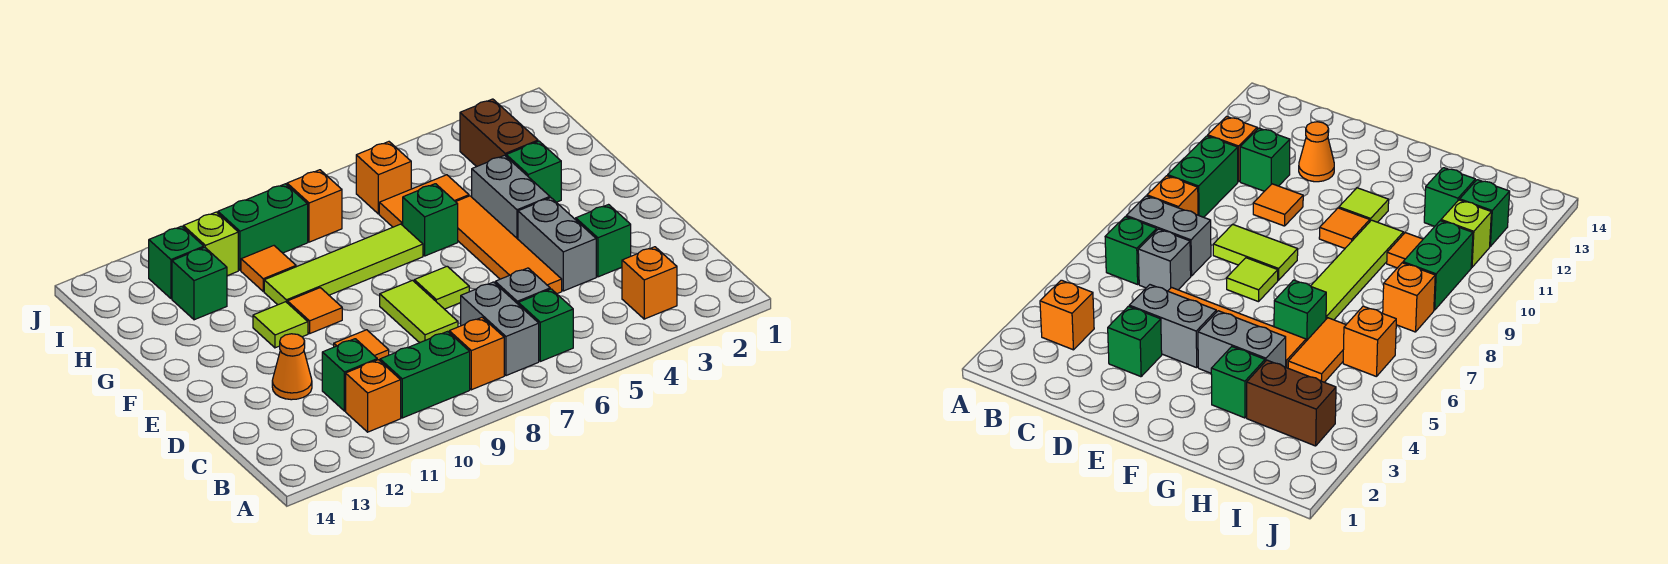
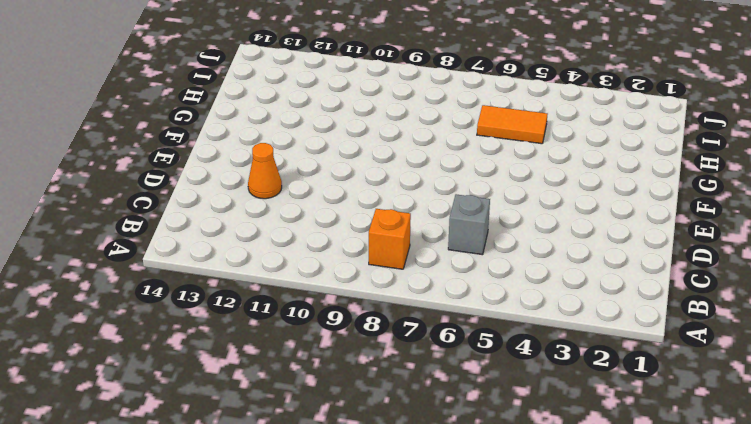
none -> orange 1x1 brick [622,247,677,319]
none -> green 1x1 brick [518,289,573,361]
none -> grey 1x2 brick [461,282,539,376]
none -> green 1x2 brick [380,332,470,418]

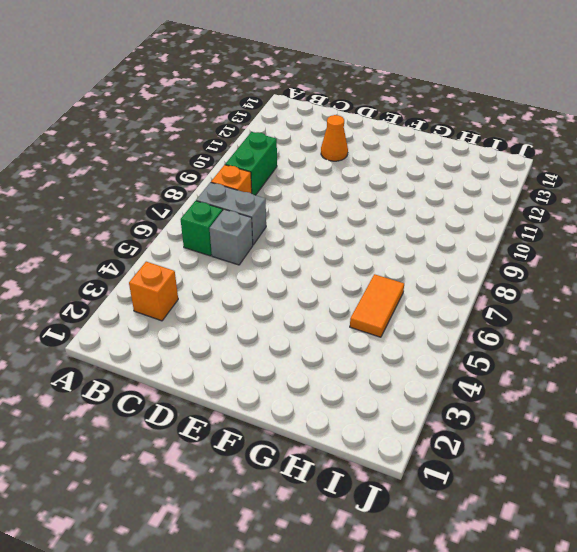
none -> orange 1x1 brick [346,360,401,432]
none -> green 1x1 brick [322,339,377,411]
none -> green 1x1 brick [576,205,631,277]
none -> grey 1x2 brick [518,198,596,291]

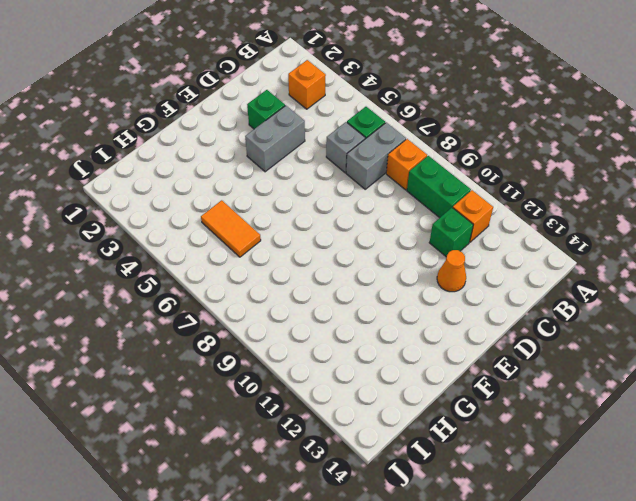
none -> orange 1x4 tile [456,196,562,294]
none -> lime 1x2 tile [380,280,458,343]
none -> orange 1x1 tile [334,330,389,361]
none -> lime 1x1 tile [414,266,469,309]

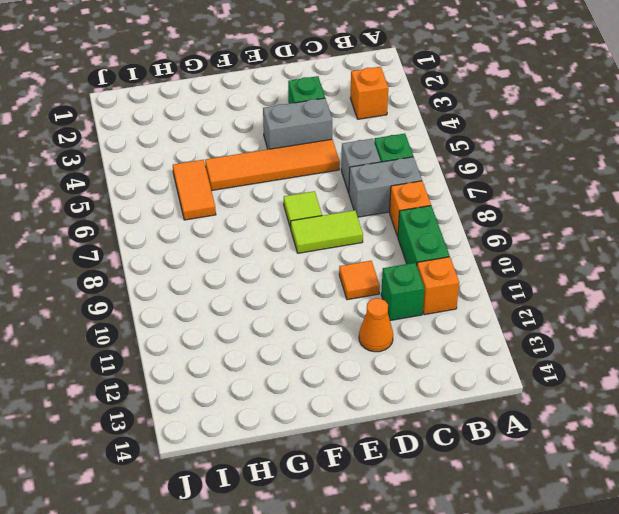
none -> grey 1x2 brick [472,155,550,239]
none -> orange 1x1 tile [287,288,342,333]
none -> lime 1x1 tile [253,302,308,348]
none -> green 1x1 brick [506,141,561,202]

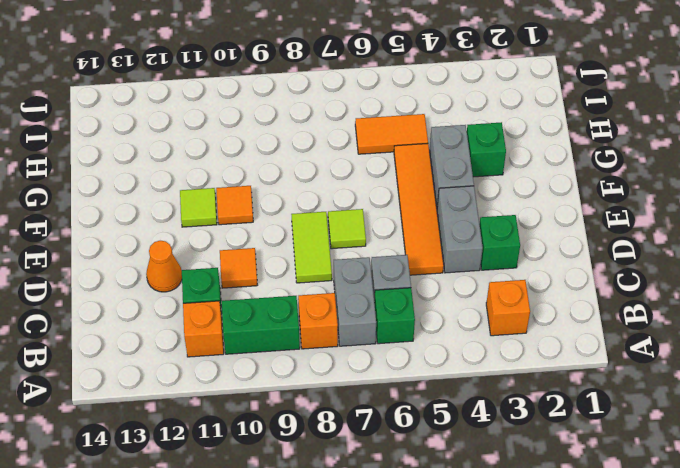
none -> green 1x1 brick [403,184,458,256]
none -> lime 1x4 tile [264,224,423,305]
none -> brown 1x2 brick [460,99,538,167]
none -> orange 1x1 tile [241,246,296,291]

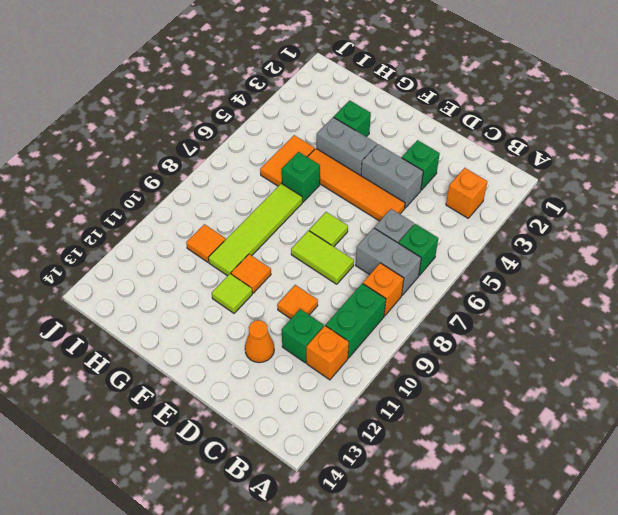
none -> brown 1x2 brick [460,99,538,167]
none -> green 1x1 brick [172,247,227,320]
none -> orange 1x1 brick [356,142,411,214]
none -> orange 1x1 brick [287,170,342,242]

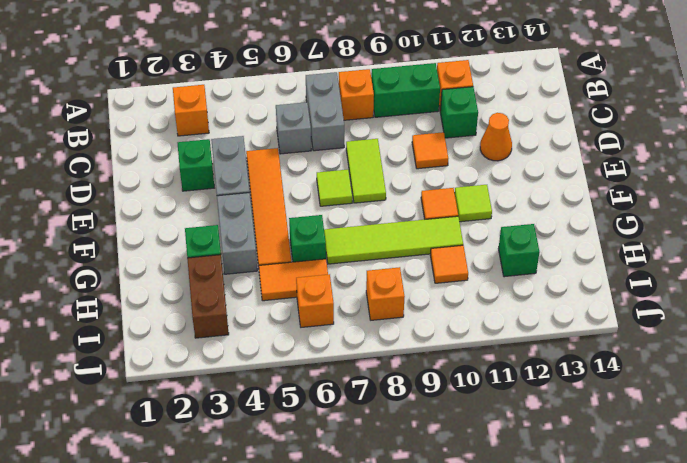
none -> green 1x1 brick [518,289,573,361]
none -> green 1x2 brick [218,184,308,270]
none -> lime 1x1 brick [183,212,238,276]
none -> green 1x1 brick [149,226,204,299]

